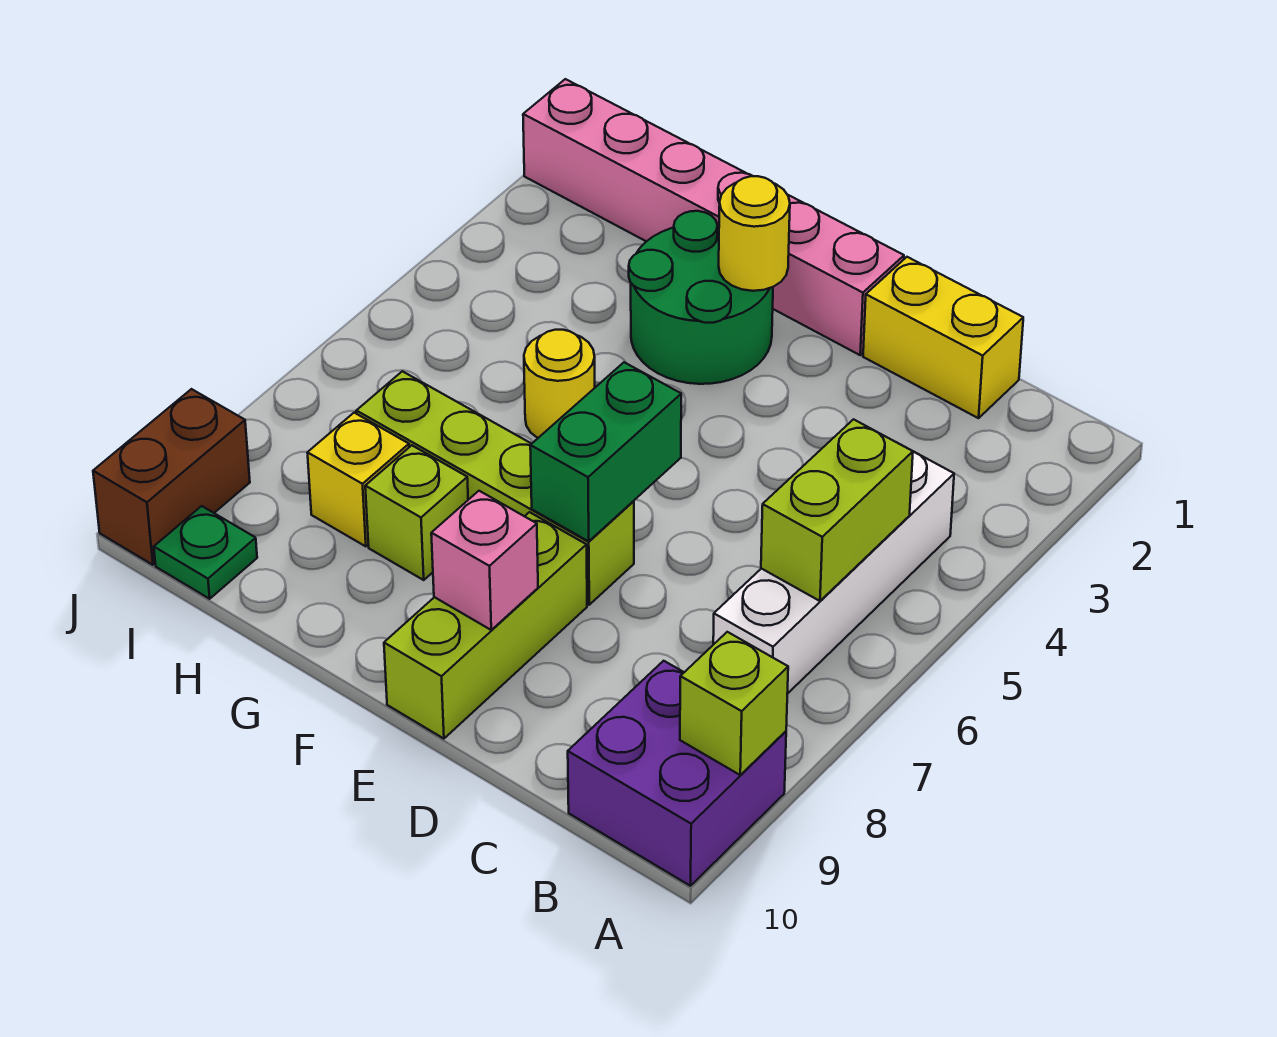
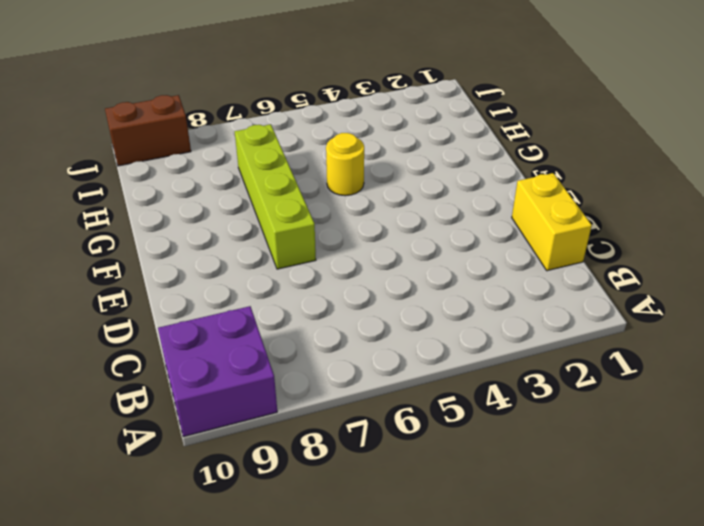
none -> white 1x4 brick [713,451,954,694]
none -> pink 1x6 brick [523,79,904,355]
none -> lime 1x3 brick [384,512,587,739]

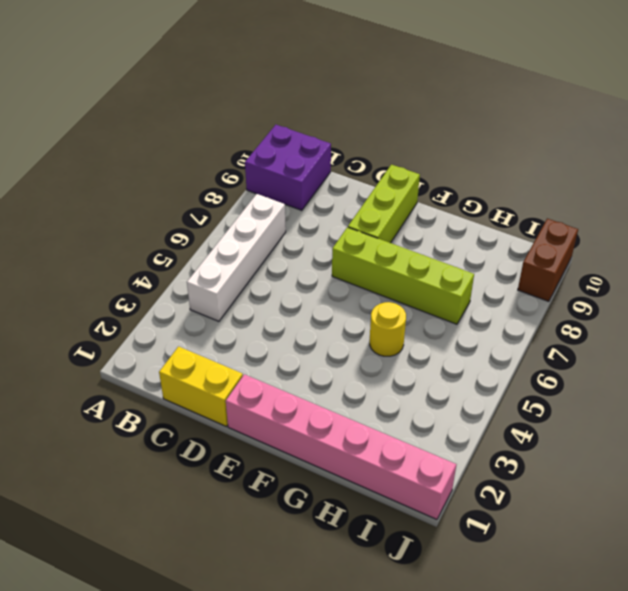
none -> green 2x2 round brick [629,211,773,384]
none -> lime 1x1 brick [365,445,468,580]
none -> yellow 1x1 brick [307,413,409,546]

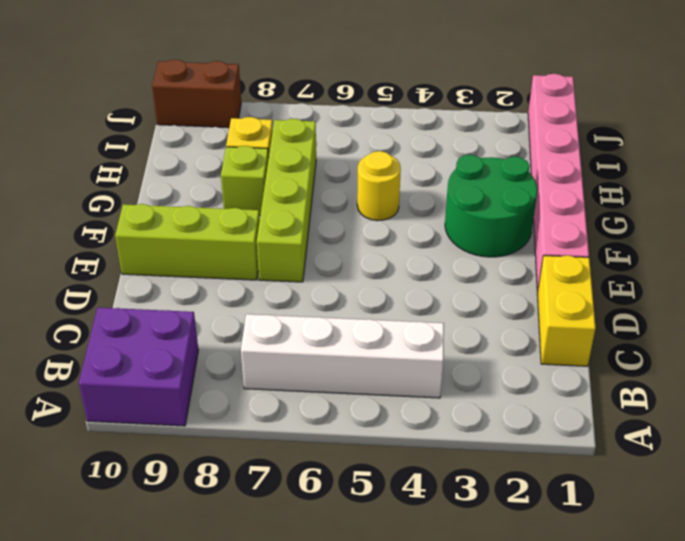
none -> green 1x1 plate [154,506,257,599]
none -> lime 1x1 brick [680,632,788,775]
none -> lime 1x2 brick [761,419,913,601]

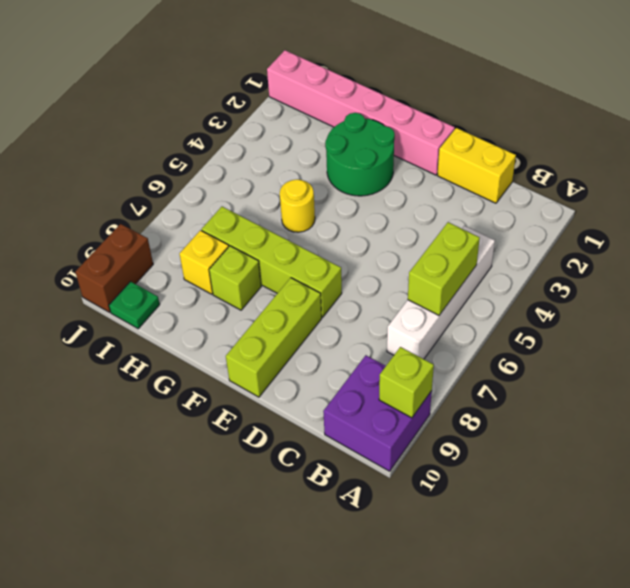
none -> green 1x2 brick [530,362,681,541]
none -> pink 1x1 brick [431,491,538,630]
none -> yellow 1x1 round brick [719,176,790,291]

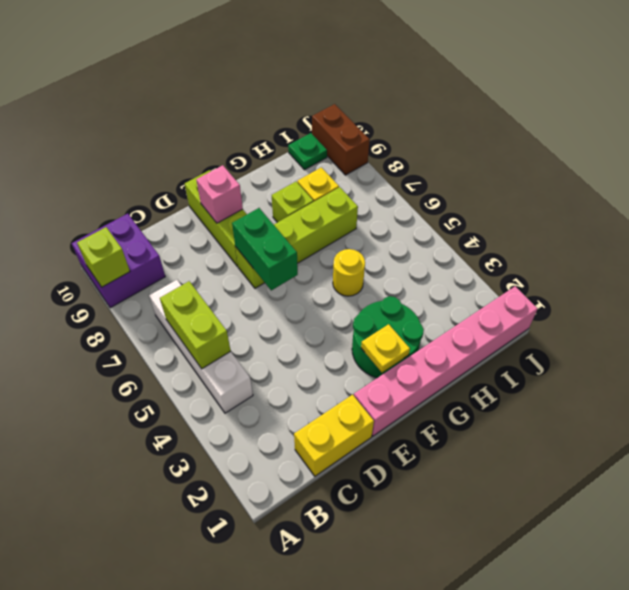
yellow 1x1 plate [361,324,410,372] -> yellow 1x1 round brick [719,176,790,291]

